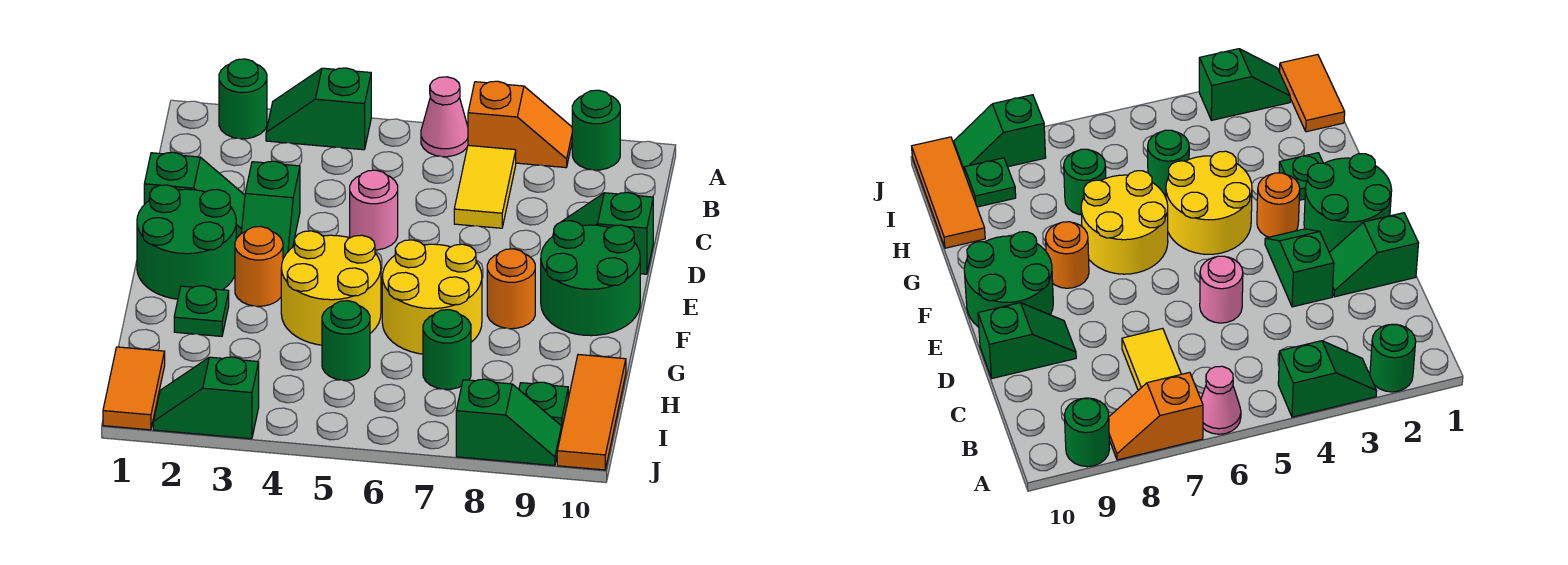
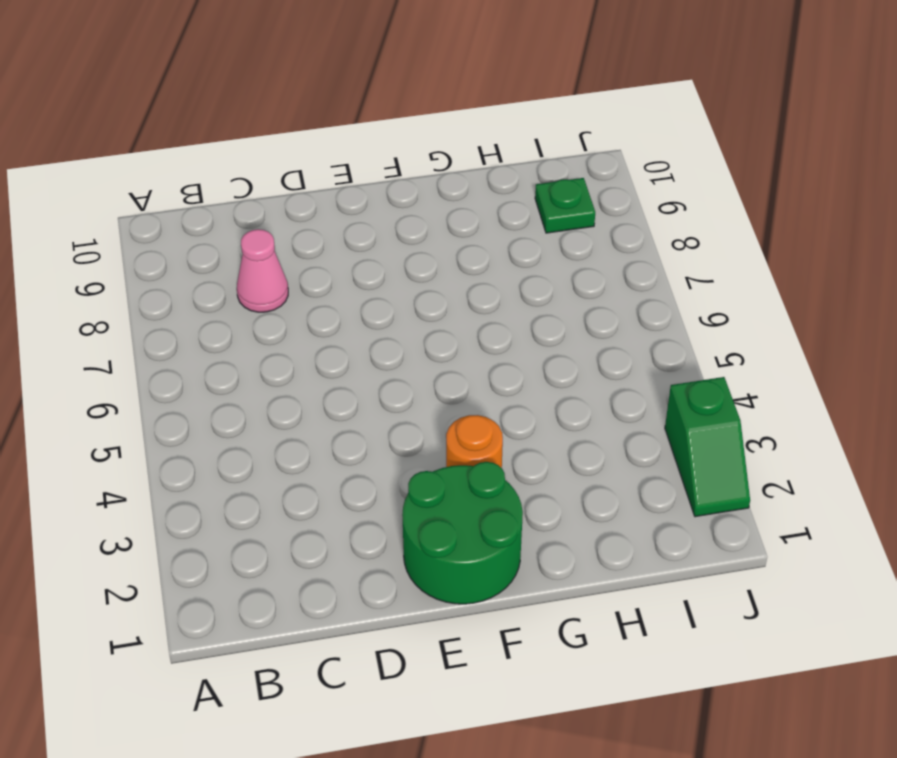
pink 1x1 cone [237,229,288,312] -> pink 1x1 cone moved to [421,77,468,157]
none -> green 1x1 round brick [219,59,267,139]
none -> green 1x2 slope [266,68,371,150]
none -> orange 1x2 slope [468,81,572,168]

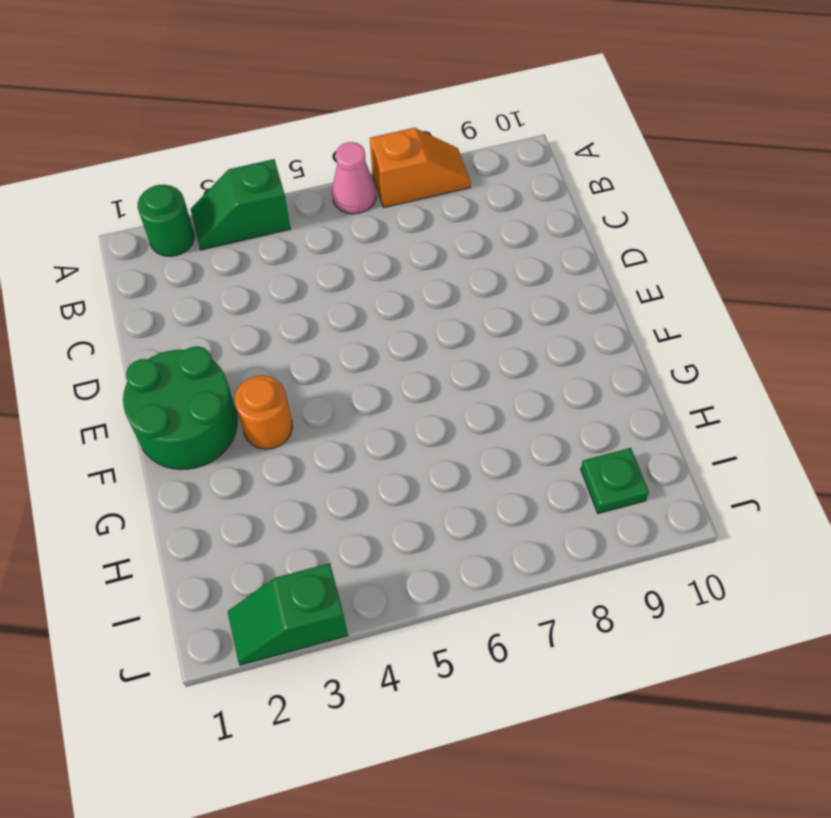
none -> green 1x1 round brick [572,90,620,170]
none -> yellow 1x2 tile [454,145,516,228]
none -> green 1x2 slope [144,152,245,238]

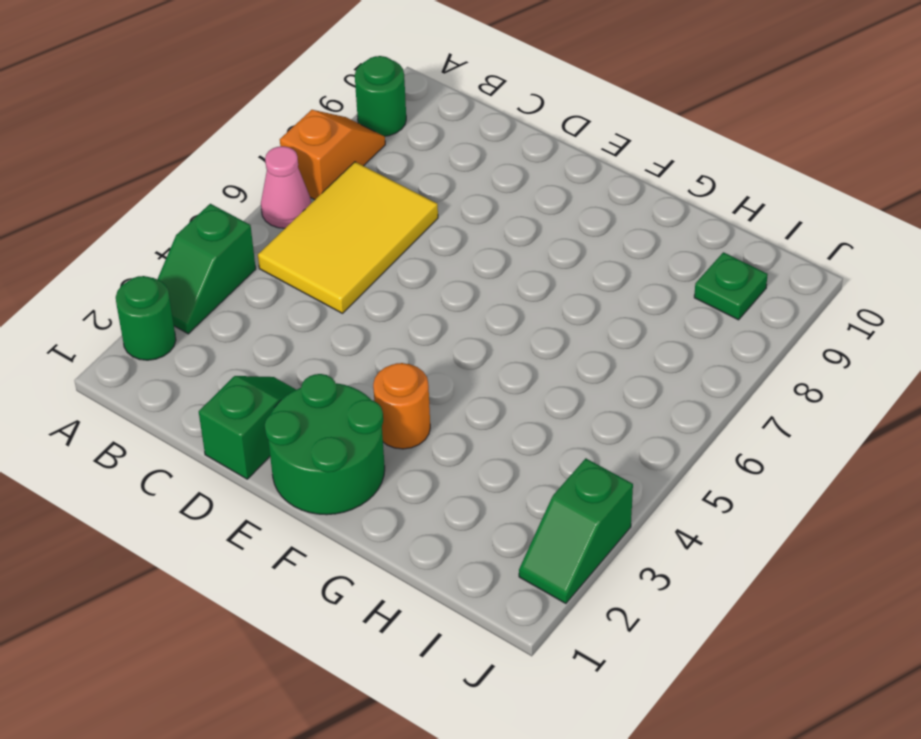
yellow 2x3 tile [258,162,438,313] -> yellow 1x2 tile [454,145,516,228]
none -> green 1x2 slope [241,161,300,258]
none -> pink 1x1 round brick [350,170,398,250]
none -> green 1x2 slope [553,193,653,274]

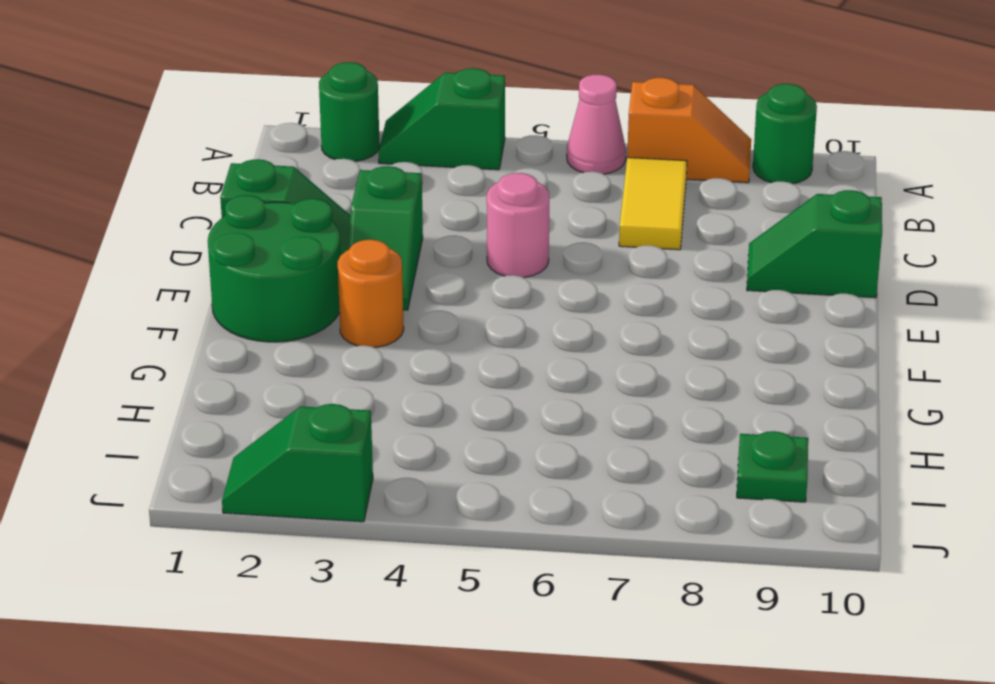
none -> green 2x2 round brick [541,221,640,336]
none -> yellow 2x2 round brick [281,231,381,345]
none -> yellow 2x2 round brick [382,240,482,354]

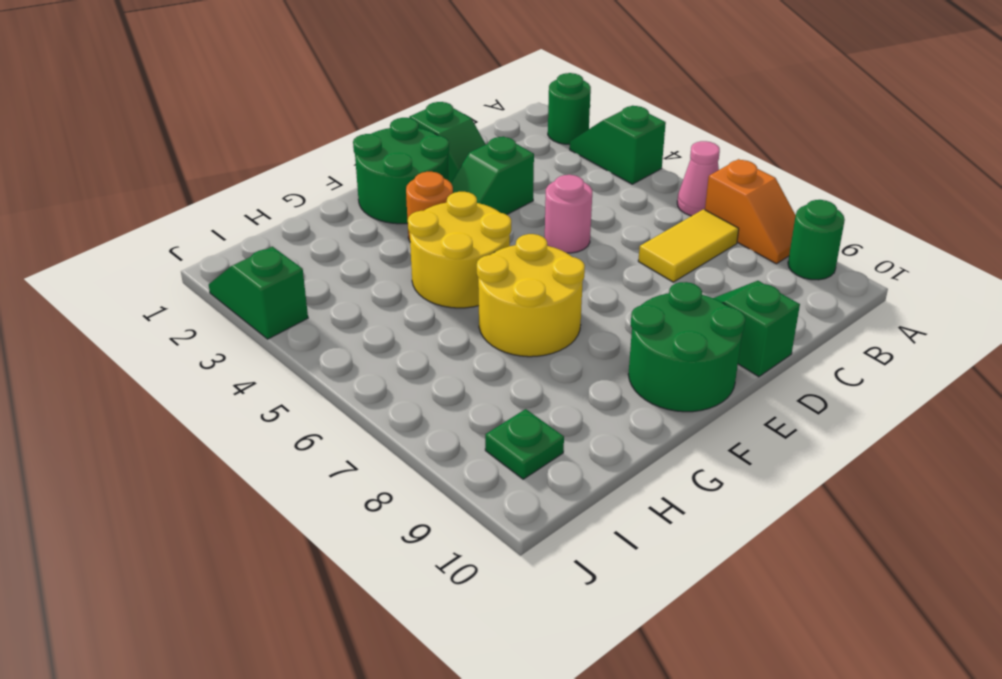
none -> orange 1x1 round brick [487,249,535,329]
none -> green 1x1 plate [174,286,229,336]
none -> green 1x1 round brick [322,301,370,380]

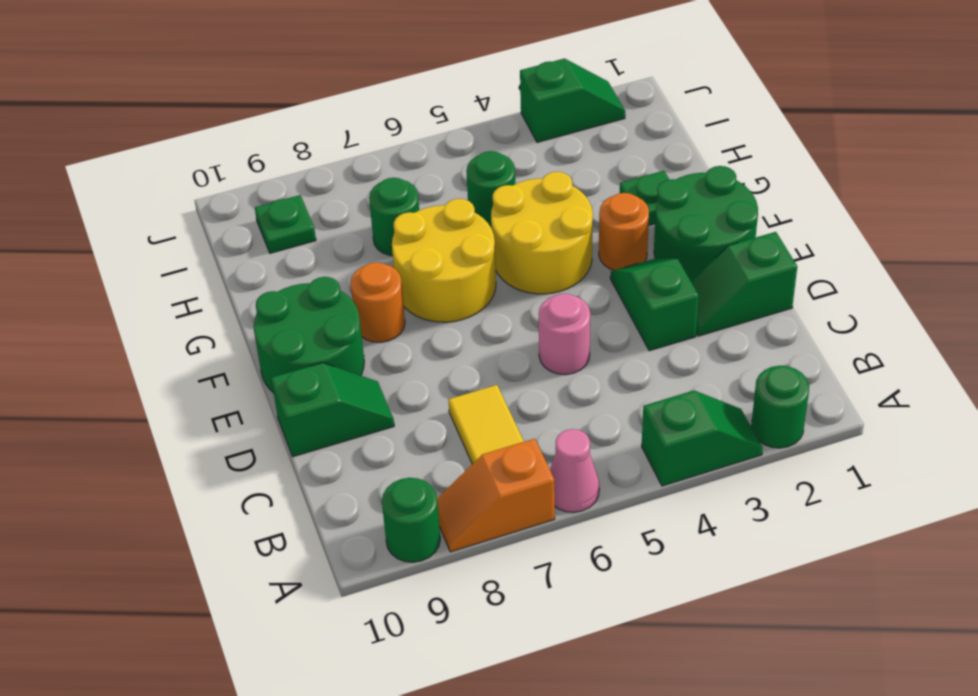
none -> orange 1x3 tile [557,355,626,470]
none -> orange 1x2 tile [103,347,165,430]
none -> green 1x2 slope [456,379,562,466]

